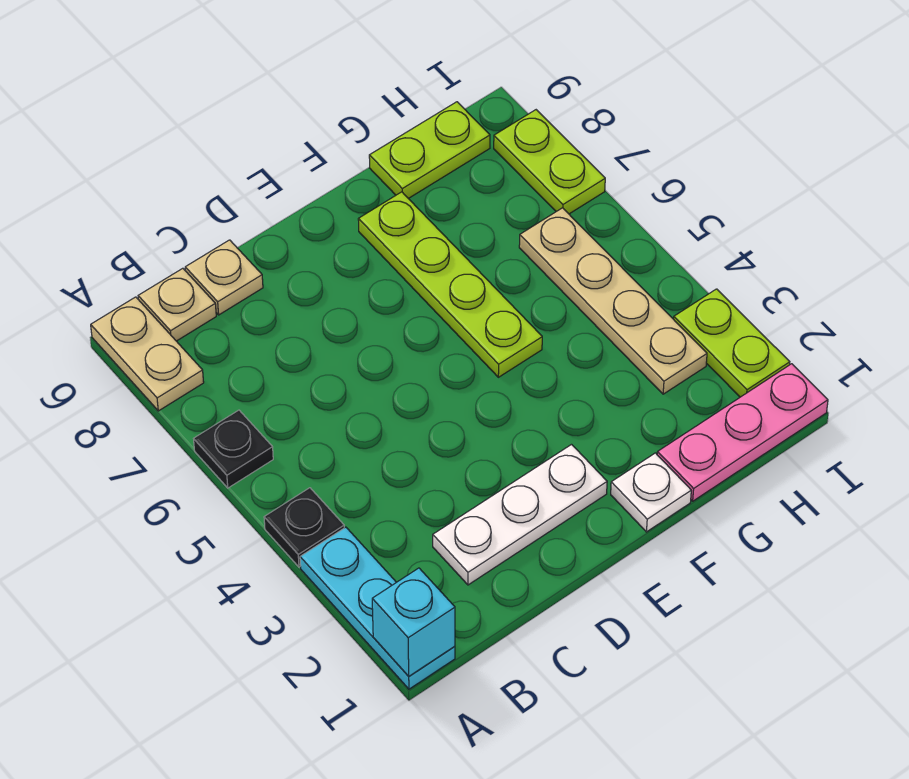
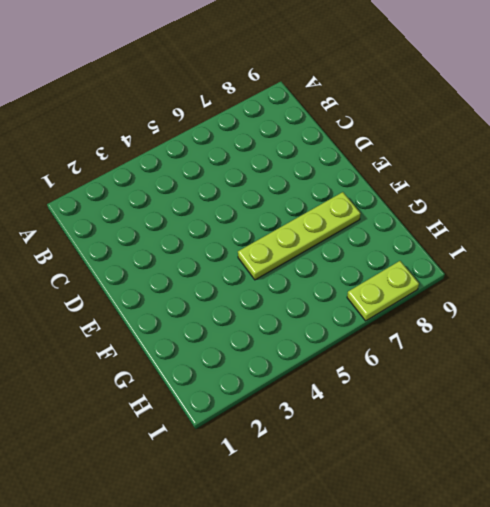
none -> cyan 1x3 plate [300,527,455,689]
none -> black 1x1 plate [264,488,344,567]
none -> black 1x1 plate [194,410,273,488]

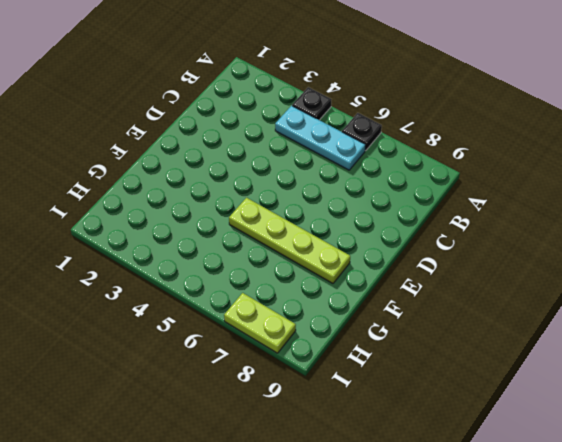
cyan 1x3 plate [275,106,366,170] -> cyan 1x3 plate moved to [300,527,455,689]
none -> tan 1x2 plate [91,297,204,411]
none -> tan 1x1 plate [138,268,216,341]
none -> white 1x3 plate [433,445,607,585]

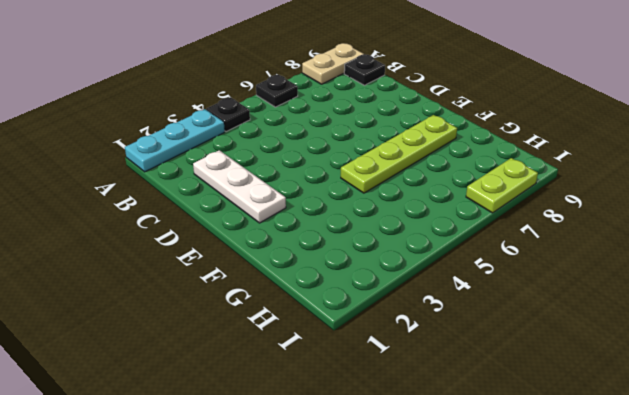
black 1x1 plate [344,55,385,85] -> tan 1x1 plate [138,268,216,341]
none -> tan 1x1 plate [185,240,263,315]
none -> white 1x1 plate [611,453,691,532]
none -> pink 1x3 plate [657,364,828,501]

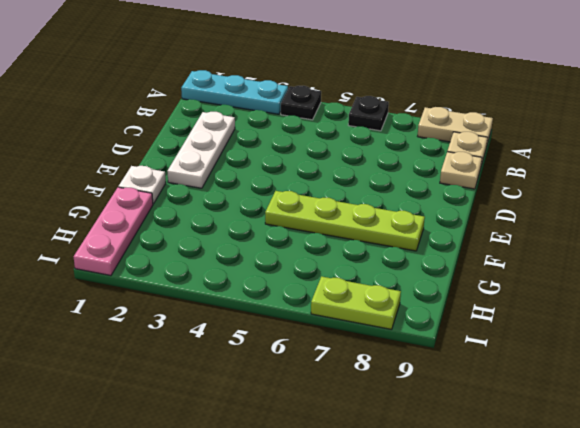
none -> lime 1x2 plate [369,102,490,199]
none -> tan 1x4 plate [519,208,707,394]
none -> lime 1x2 plate [674,289,790,397]

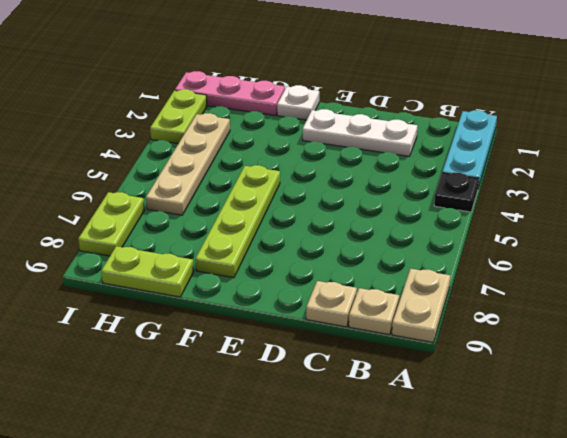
none -> black 1x1 plate [194,410,273,488]
none -> cyan 1x1 brick [372,568,455,676]

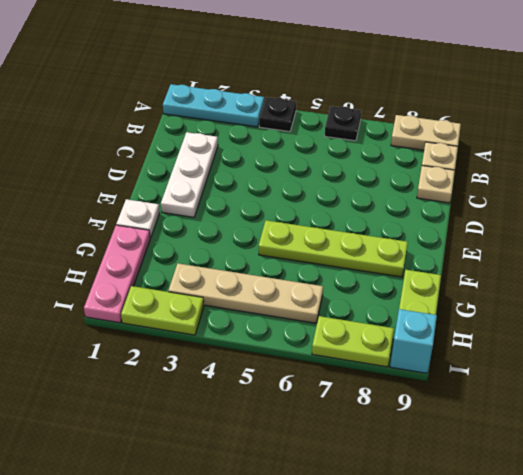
cyan 1x1 brick [390,309,437,373] -> cyan 1x1 brick moved to [372,568,455,676]

